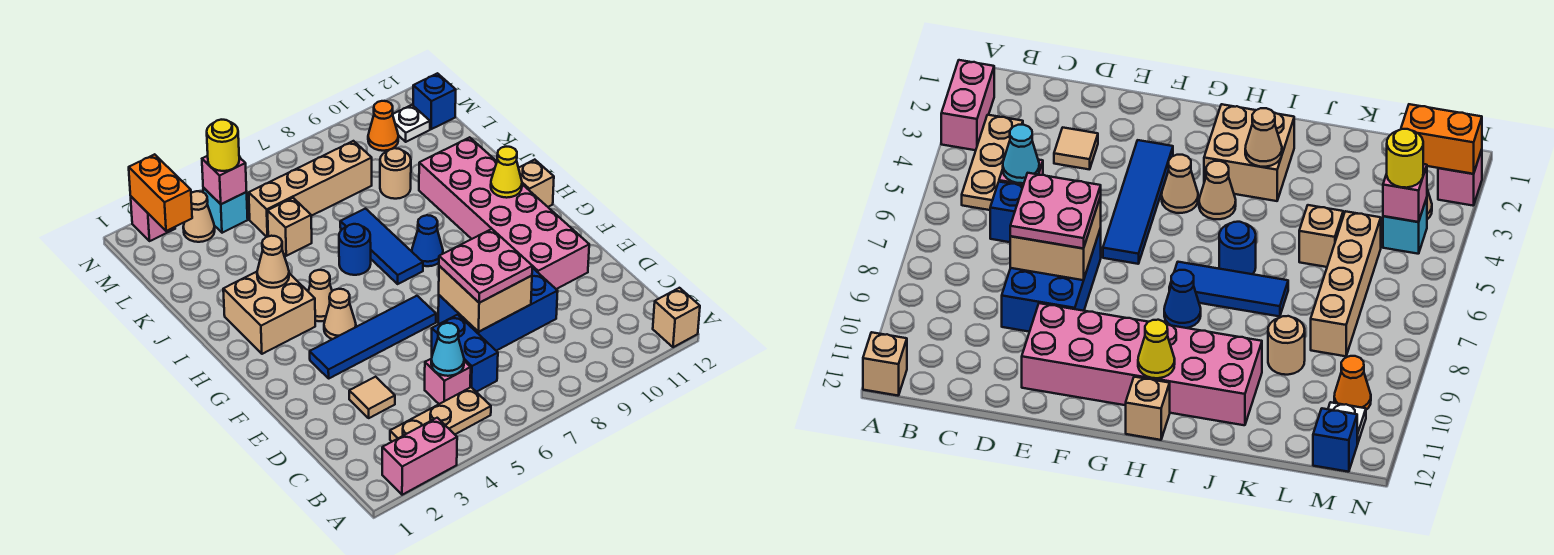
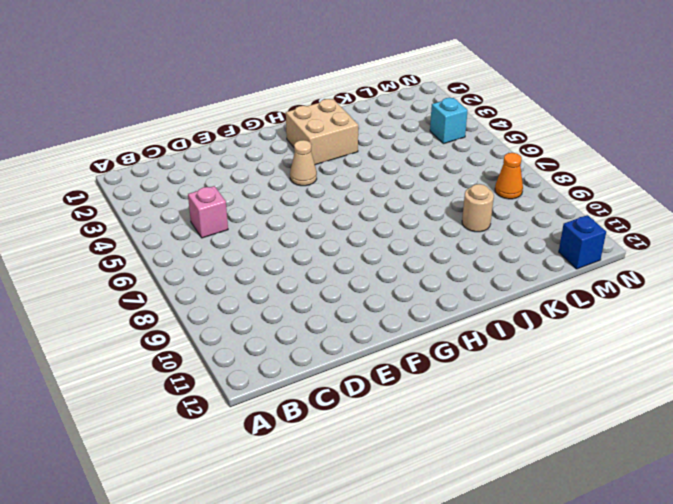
orange 1x1 cone [495,153,523,199] -> orange 1x1 cone moved to [368,101,398,151]
none -> pink 1x2 brick [382,418,457,495]
none -> tan 1x1 brick [653,288,700,347]
none -> tan 1x3 plate [390,387,491,441]
none -> blue 1x2 brick [432,315,498,392]

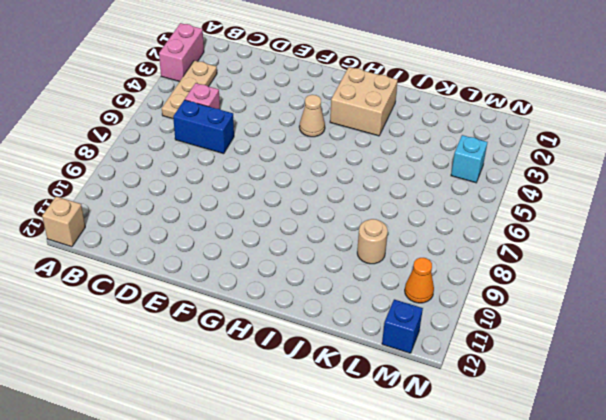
none -> tan 1x1 tile [349,377,395,418]
none -> blue 2x3 brick [438,268,558,351]
none -> pink 2x6 brick [419,137,589,289]
none -> blue 1x4 tile [310,296,436,378]

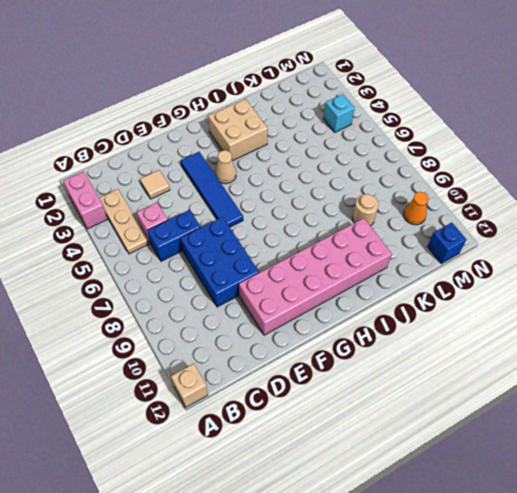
none -> tan 1x1 cone [308,270,332,321]
none -> blue 1x3 tile [340,209,423,284]
none -> blue 1x1 cone [412,215,443,266]
none -> tan 1x1 brick [519,160,554,207]

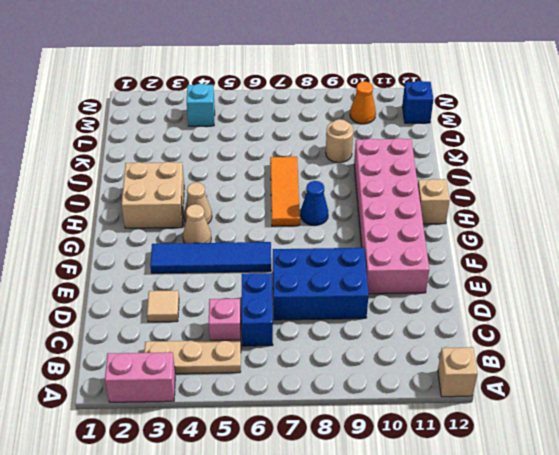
orange 1x3 tile [270,157,300,226] -> blue 1x3 tile [340,209,423,284]
none -> blue 1x1 round brick [339,224,371,275]
none -> tan 1x1 brick [268,198,312,256]
none -> tan 1x4 brick [249,141,372,237]
none -> tan 1x1 cone [183,191,215,242]

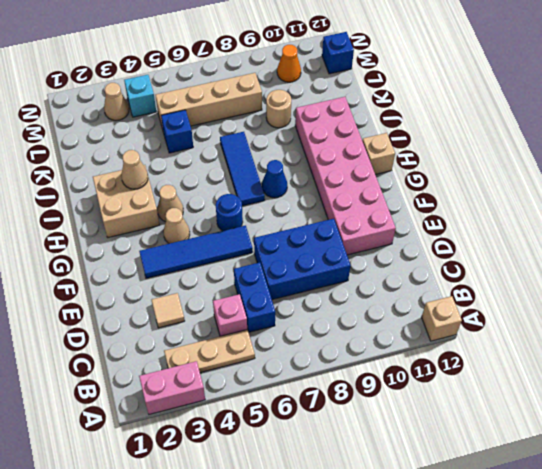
blue 1x1 round brick [216,194,243,231] -> blue 1x1 round brick moved to [339,224,371,275]
blue 1x1 brick [161,110,193,153] -> tan 1x1 brick [268,198,312,256]
none -> white 1x1 plate [393,105,430,142]
none -> pink 1x1 brick [131,197,175,241]
none -> cyan 1x1 cone [431,323,464,376]
none -> tan 2x2 brick [439,266,532,332]

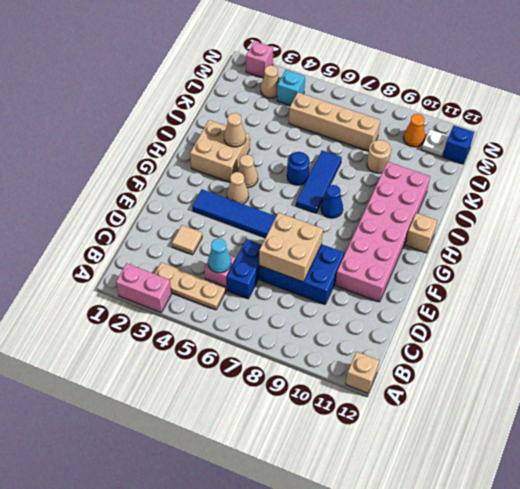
none -> tan 1x1 brick [268,198,312,256]
none -> yellow 1x1 cone [491,147,522,198]
none -> orange 1x2 brick [129,154,192,231]
none -> pink 1x1 brick [202,156,247,204]

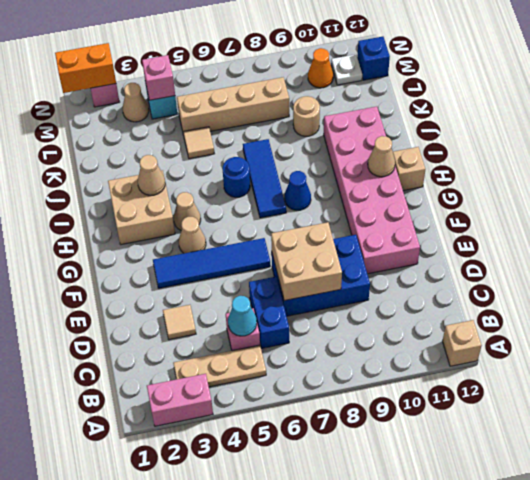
tan 1x1 cone [368,136,395,177] -> yellow 1x1 cone [491,147,522,198]
tan 1x1 tile [183,127,214,159] -> tan 1x1 brick [268,198,312,256]
orange 1x2 brick [55,43,116,93] -> orange 1x2 brick turned to [129,154,192,231]
none -> pink 2x2 plate [439,229,532,303]
none -> yellow 1x1 round brick [207,120,239,171]

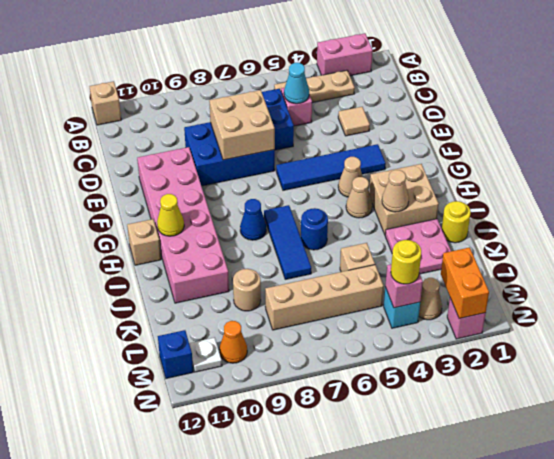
yellow 1x1 round brick [442,201,471,243] -> none
pink 2x2 plate [385,219,451,274] -> pink 2x2 plate moved to [439,229,532,303]

